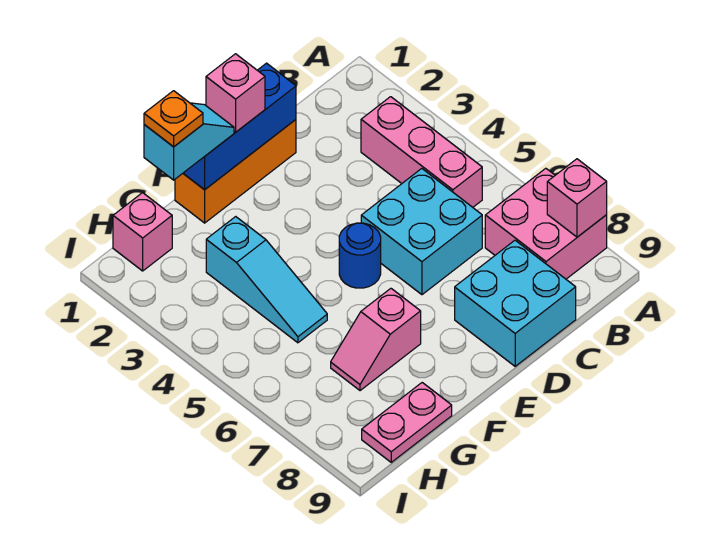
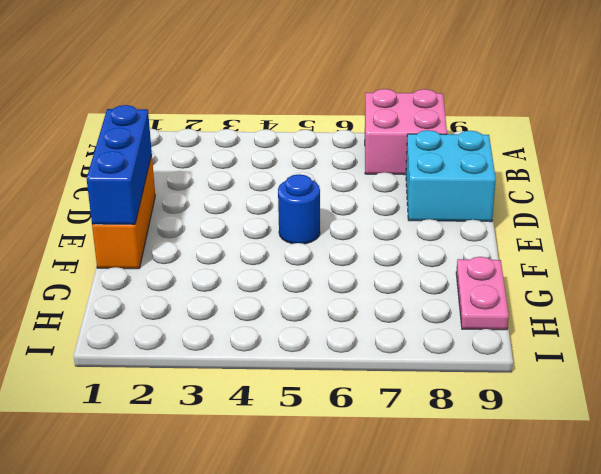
none -> pink 1x3 brick [361,97,482,207]
none -> cyan 2x2 brick [361,169,482,295]
none -> pink 1x2 slope [331,288,421,391]

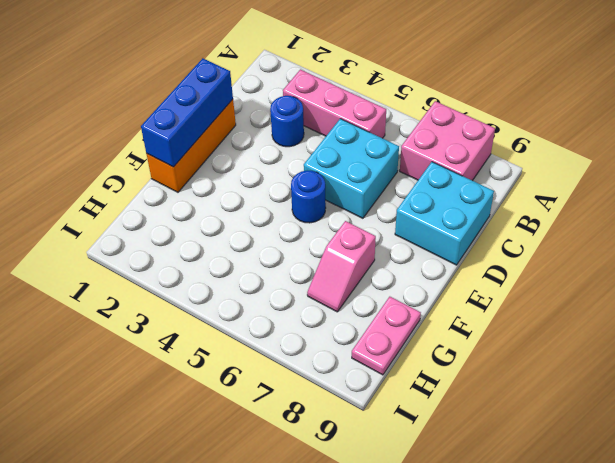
blue 1x1 round brick [270,96,304,147] -> none
none -> cyan 1x3 slope [206,217,327,343]
none -> pink 1x1 brick [113,193,172,271]
none -> pink 1x1 brick [547,159,607,237]

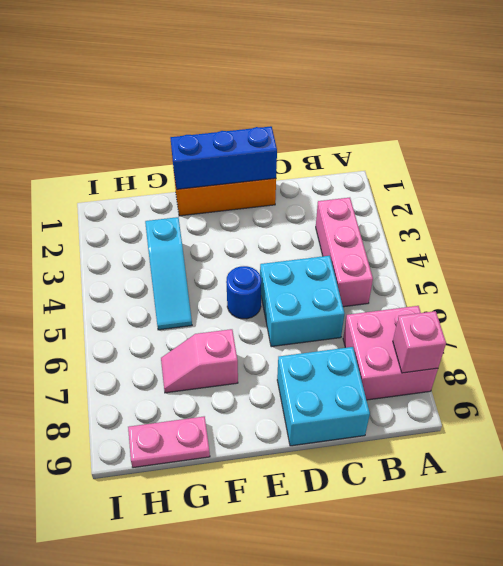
none -> pink 1x1 brick [113,193,172,271]
none -> pink 1x1 brick [206,54,265,132]
none -> cyan 1x2 slope [144,103,234,180]

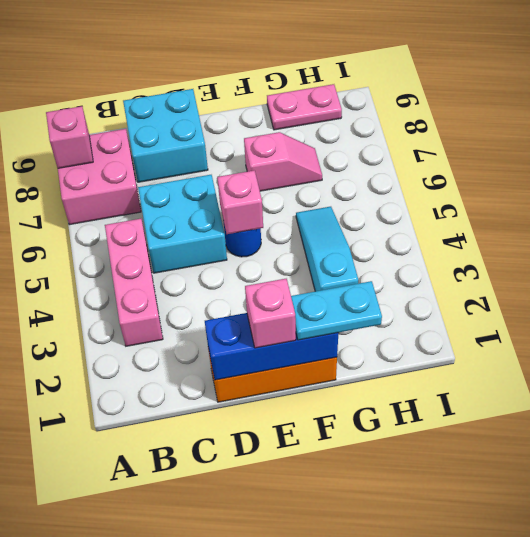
pink 1x1 brick [217,170,263,234] -> pink 1x1 brick moved to [113,193,172,271]
cyan 1x2 plate [291,281,382,340] -> cyan 1x2 slope [144,103,234,180]
none -> orange 1x1 plate [144,91,203,147]

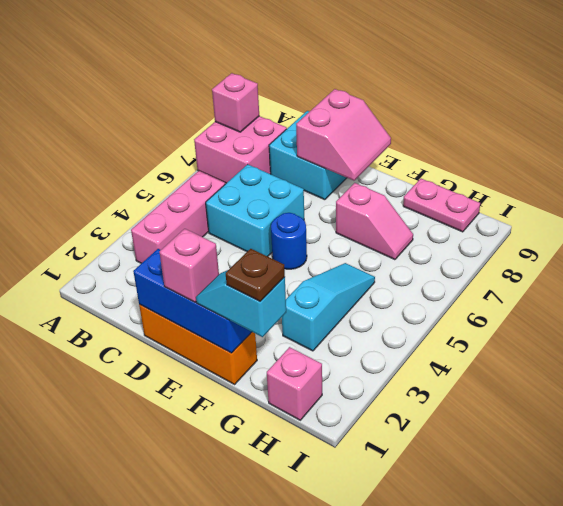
pink 2x2 slope [296,89,391,181] -> none
brown 1x1 plate [226,249,285,301] -> orange 1x1 plate [144,91,203,147]

